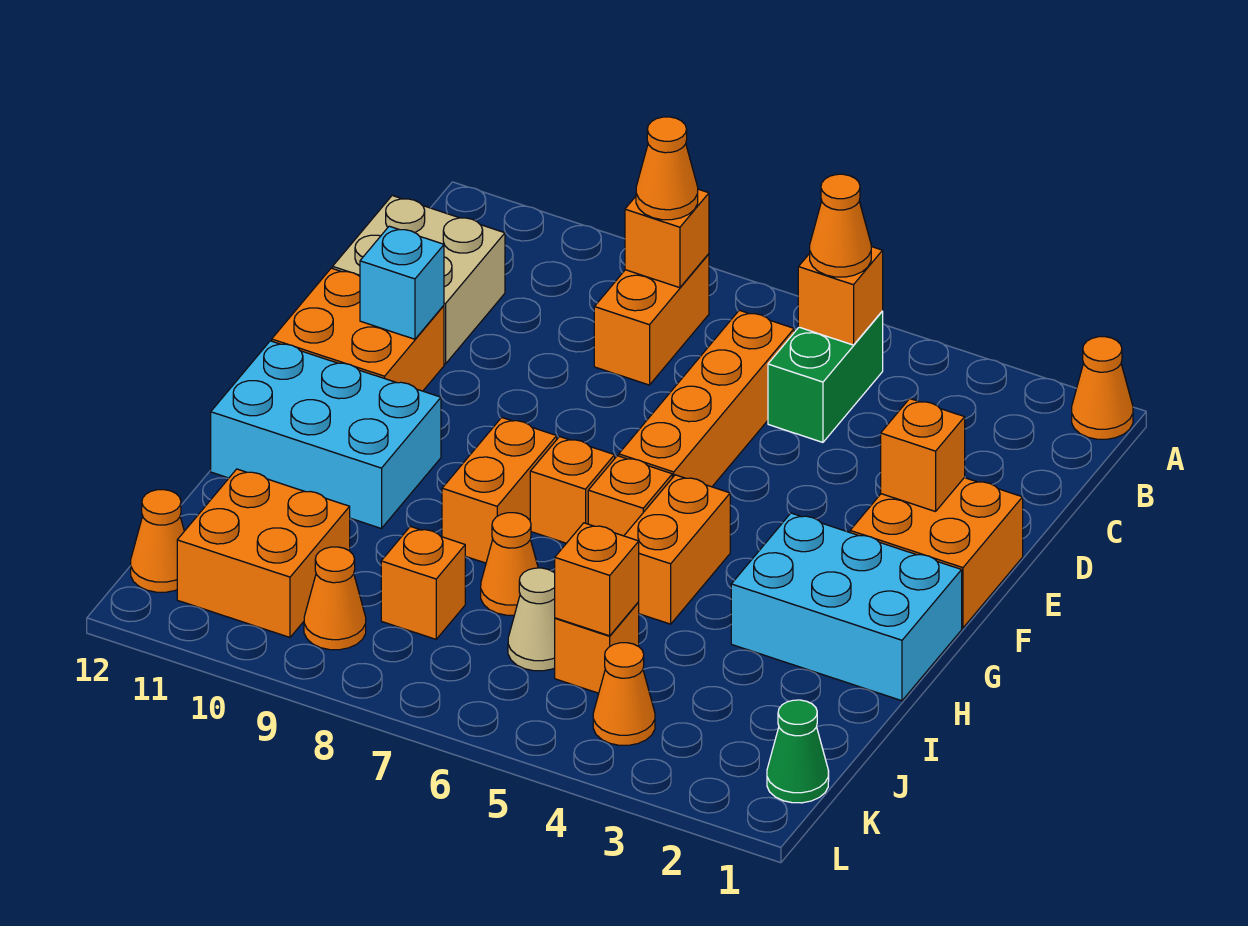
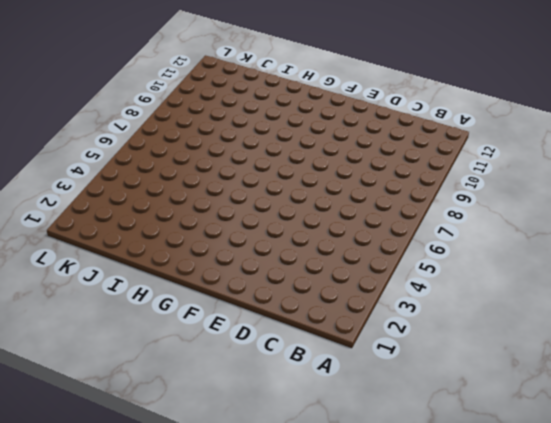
none -> orange 1x1 cone [1072,337,1133,439]
none -> green 1x2 brick [768,312,883,442]
none -> orange 1x2 brick [594,254,709,385]

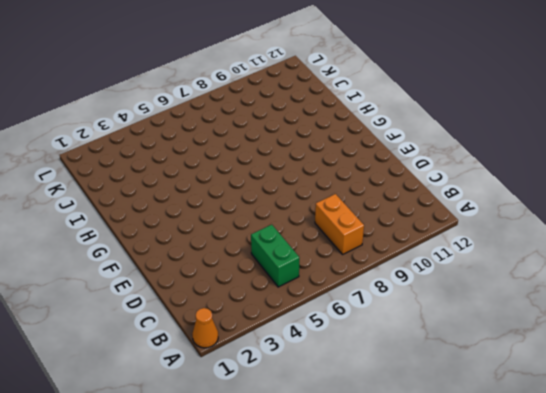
none -> orange 1x4 brick [619,310,794,487]
none -> tan 2x2 brick [333,196,505,364]
none -> orange 2x2 brick [850,478,1023,628]

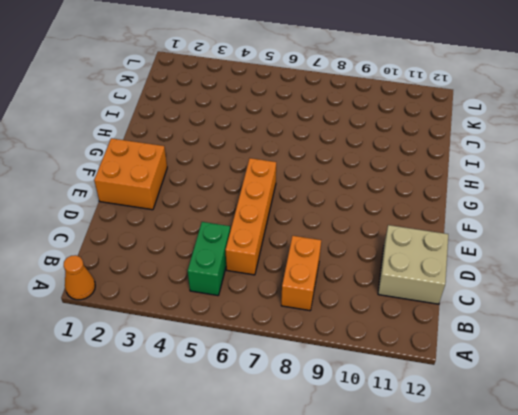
none -> orange 2x2 brick [272,268,444,391]
none -> cyan 2x3 brick [731,513,962,701]
none -> orange 1x2 brick [624,475,730,624]

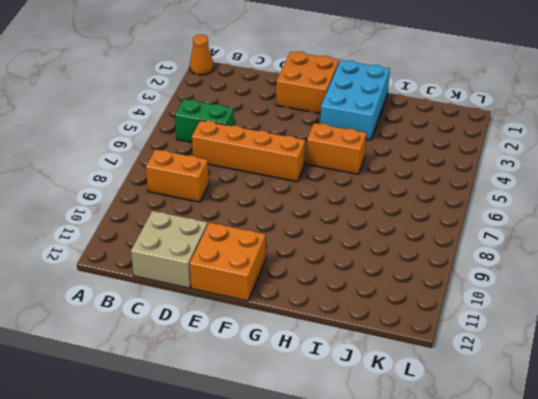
none -> orange 1x1 brick [588,456,672,536]
none -> orange 1x1 brick [530,437,615,543]
none -> orange 1x2 brick [442,418,557,563]

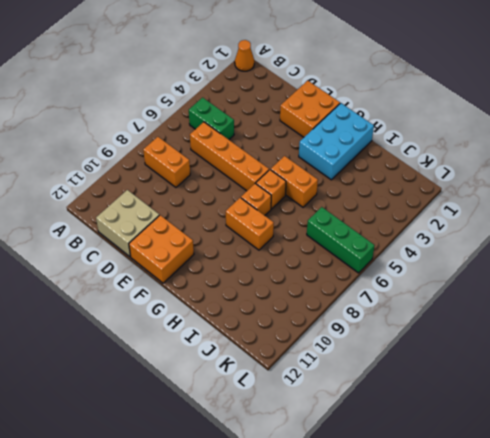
green 1x3 brick [307,207,375,273] -> tan 1x1 cone [508,568,555,671]
none -> cyan 2x3 brick [211,341,441,529]
none -> orange 1x1 cone [481,513,538,615]
none -> orange 1x1 brick [555,602,639,693]

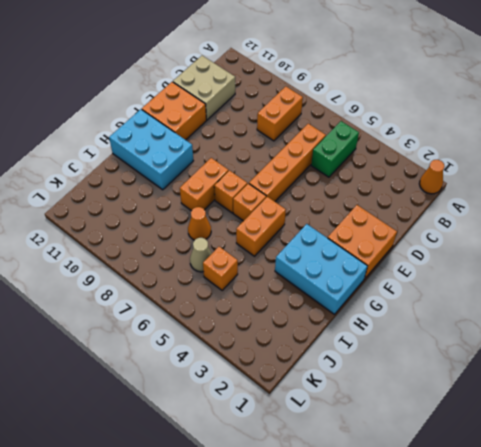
none -> orange 1x1 brick [381,526,465,639]
none -> orange 2x2 brick [177,469,350,637]
none -> green 1x1 cone [767,700,829,803]

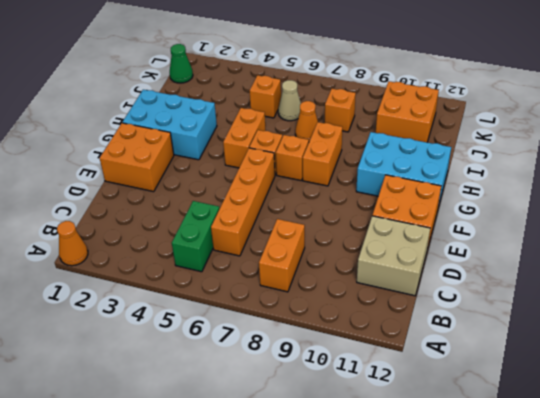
none -> orange 1x1 cone [593,643,655,745]
none -> orange 1x1 cone [304,547,366,650]
none -> orange 1x1 cone [131,490,184,592]

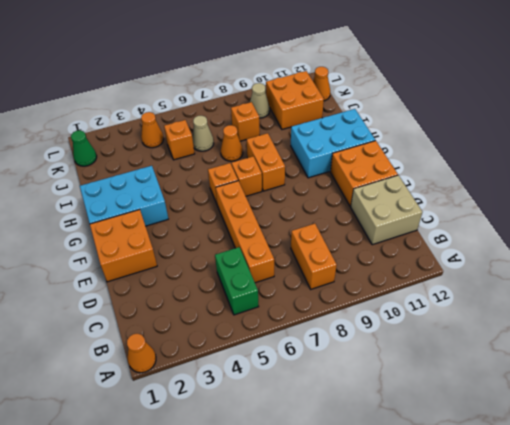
tan 1x1 cone [250,83,270,118] -> orange 1x1 cone [304,547,366,650]
none -> orange 1x2 brick [624,475,730,624]
none -> orange 1x1 brick [798,247,883,345]
none -> orange 1x1 brick [625,189,709,288]

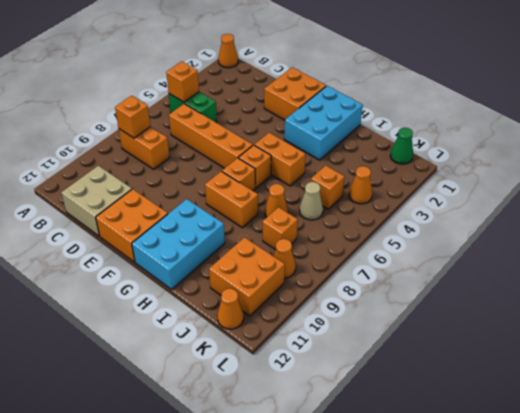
none -> orange 1x1 brick [881,399,965,512]
none -> cyan 1x1 brick [360,226,444,339]
none -> orange 1x1 brick [555,523,639,636]

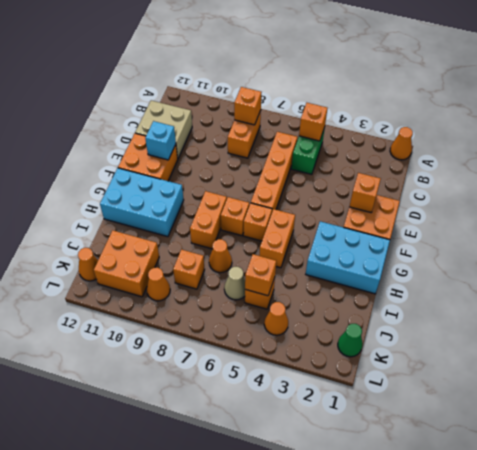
none -> orange 1x1 cone [810,174,871,277]
none -> orange 1x1 cone [636,117,698,220]

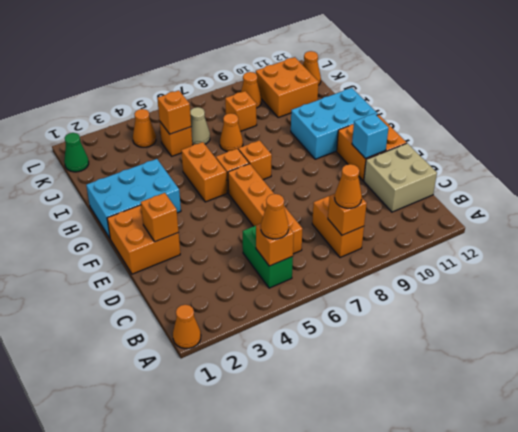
none -> orange 1x2 brick [442,418,557,563]

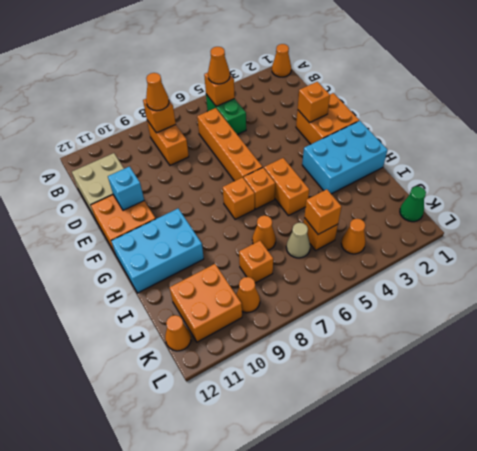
none -> orange 1x2 brick [442,418,557,563]

